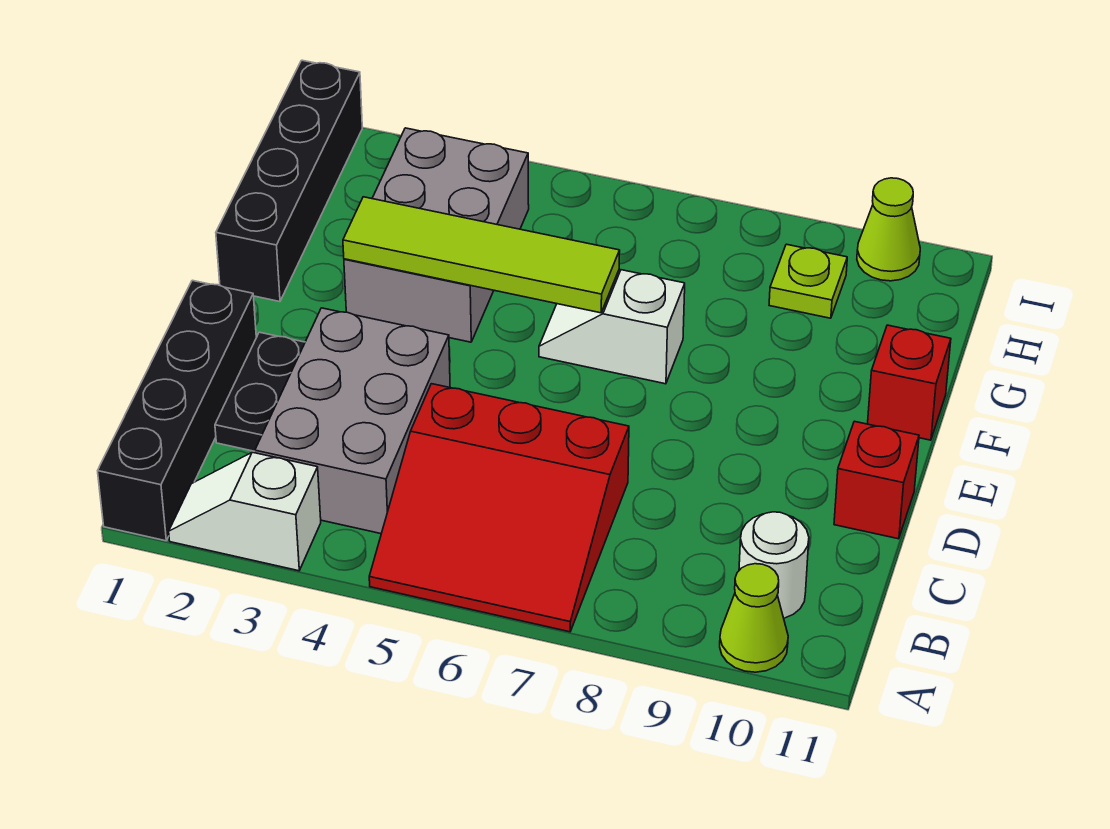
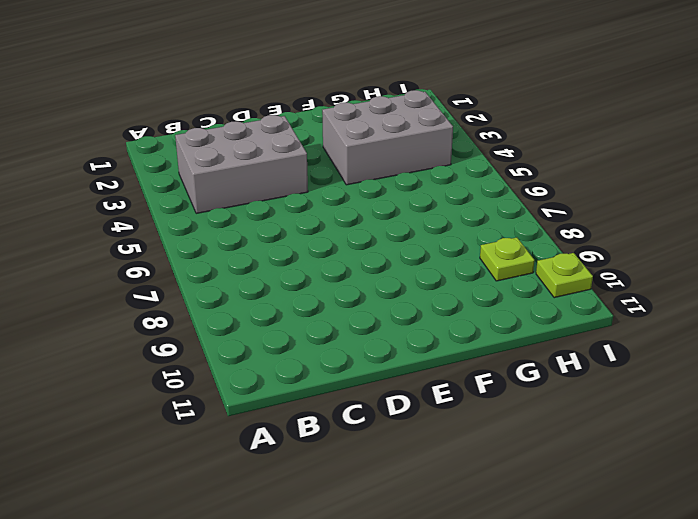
lime 1x1 plate [536,253,593,298] -> lime 1x1 cone [857,178,920,281]
none -> black 1x4 brick [98,280,256,541]
none -> white 1x2 slope [169,452,321,571]
none -> red 3x3 slope [369,384,629,632]

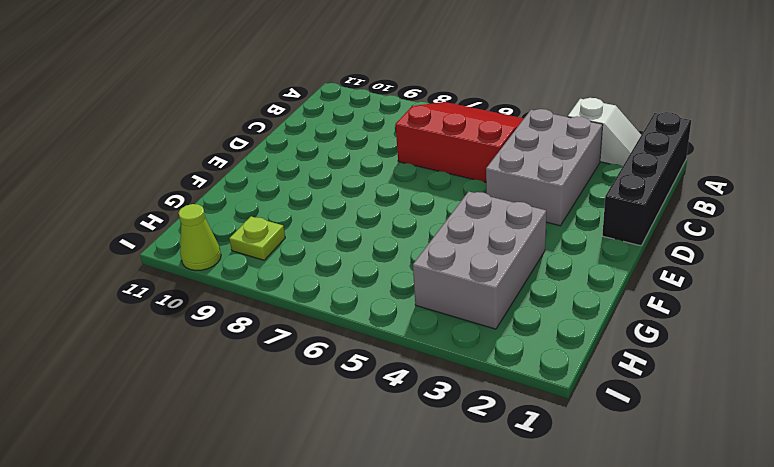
none -> lime 1x1 cone [720,564,788,672]
none -> white 1x1 round brick [739,512,809,618]
none -> black 1x2 plate [215,332,305,451]

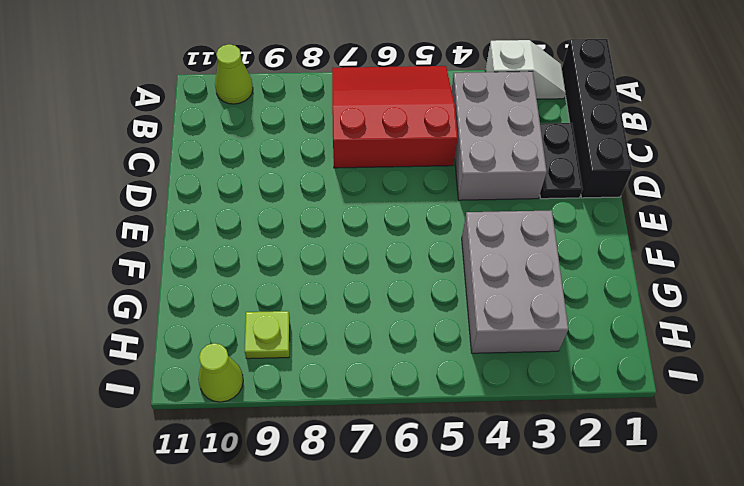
none -> white 1x1 round brick [739,512,809,618]
none -> red 1x1 brick [834,421,919,539]
none -> black 1x4 brick [216,60,362,302]

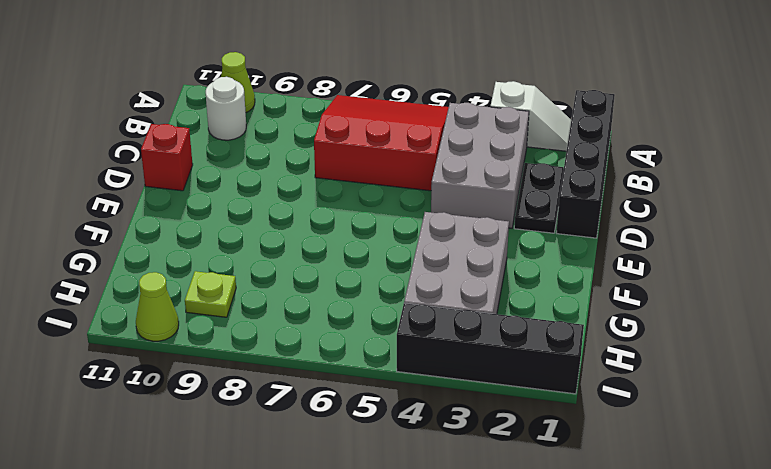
black 1x4 brick [397,303,584,394] -> black 1x4 brick turned to [216,60,362,302]
none -> white 1x2 slope [539,270,685,384]
none -> red 1x1 brick [868,325,951,440]
none -> lime 1x4 tile [343,197,620,313]

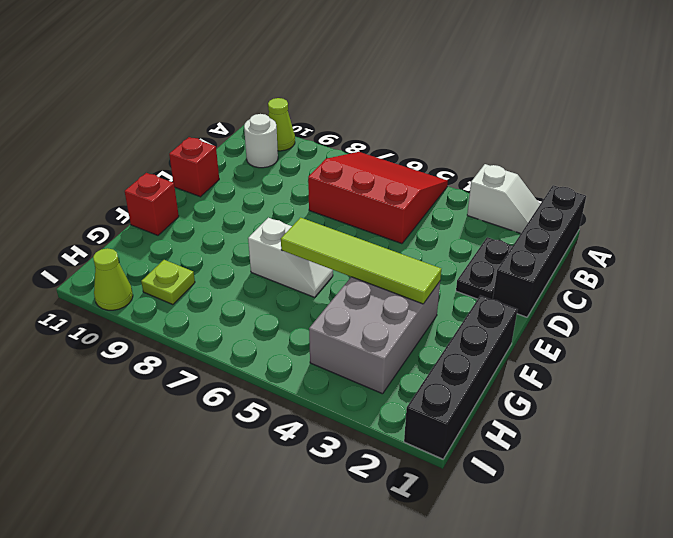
none -> grey 2x3 brick [255,308,450,534]

